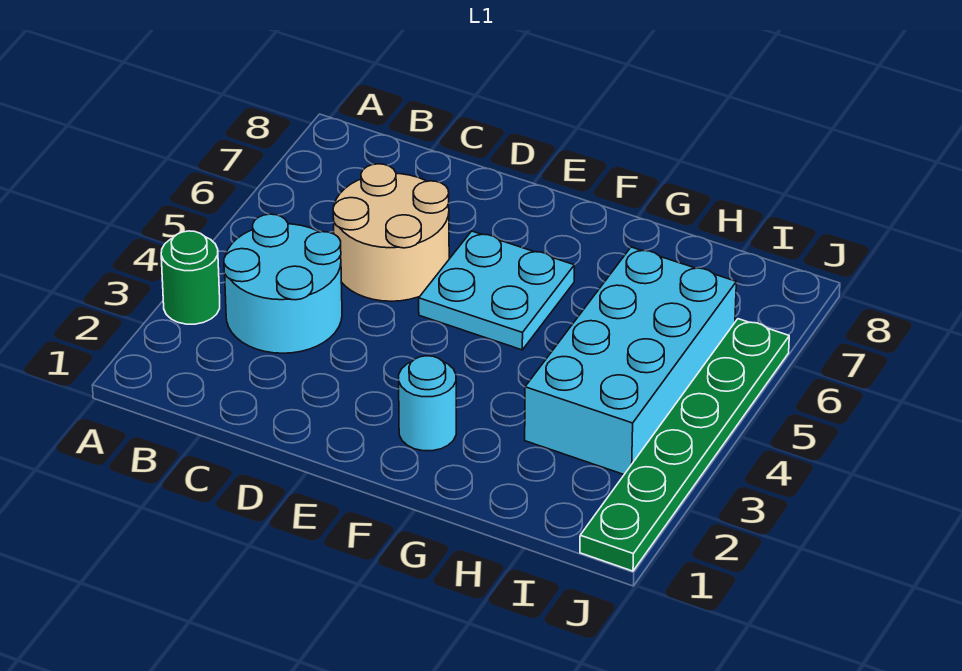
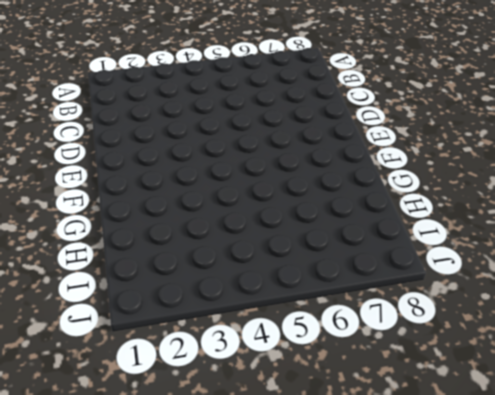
none -> green 1x1 round brick [161,231,220,324]
none -> cyan 2x2 round brick [224,214,342,353]

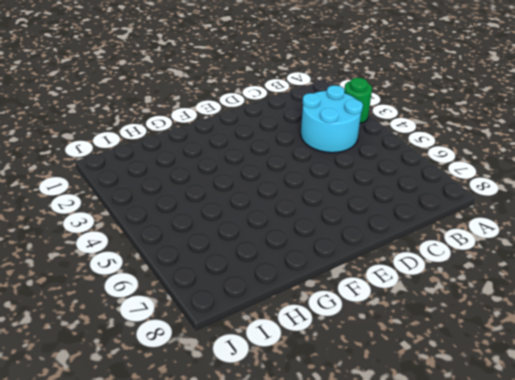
none -> tan 2x2 round brick [333,164,449,301]
none -> cyan 2x2 plate [419,231,574,350]

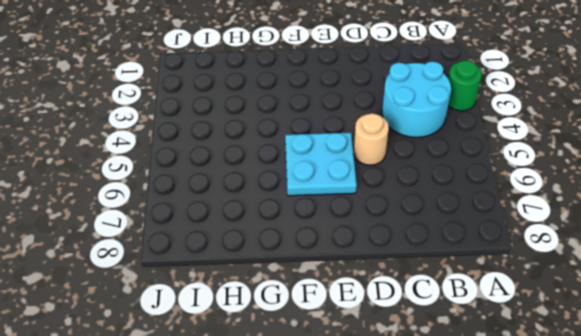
tan 1x1 round brick [354,113,389,165] -> tan 2x2 round brick [333,164,449,301]
none -> cyan 1x1 round brick [399,356,456,451]
none -> cyan 2x4 brick [525,247,736,474]

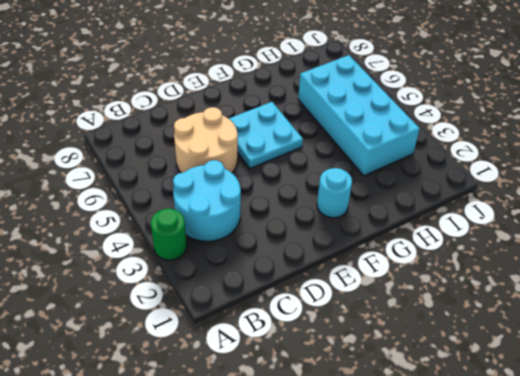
none -> green 1x6 plate [580,319,789,571]

